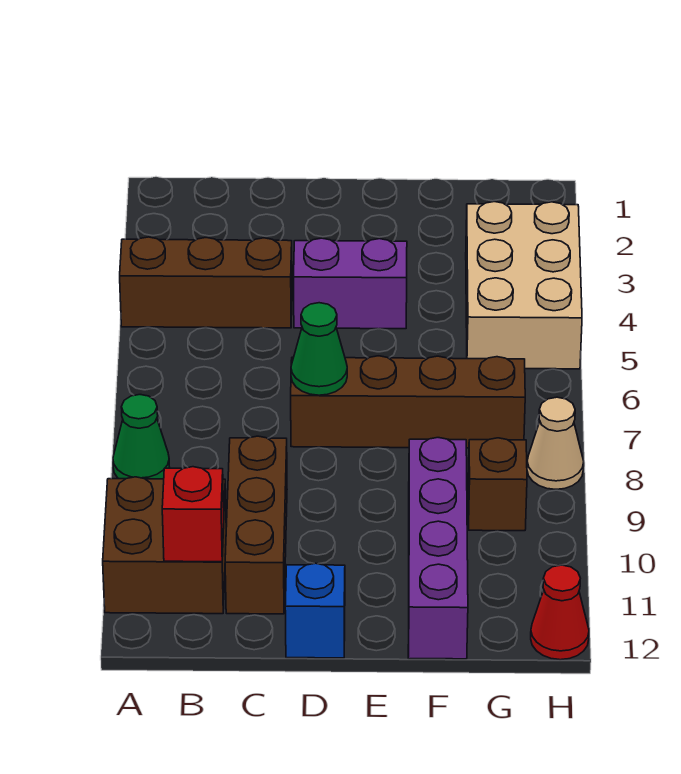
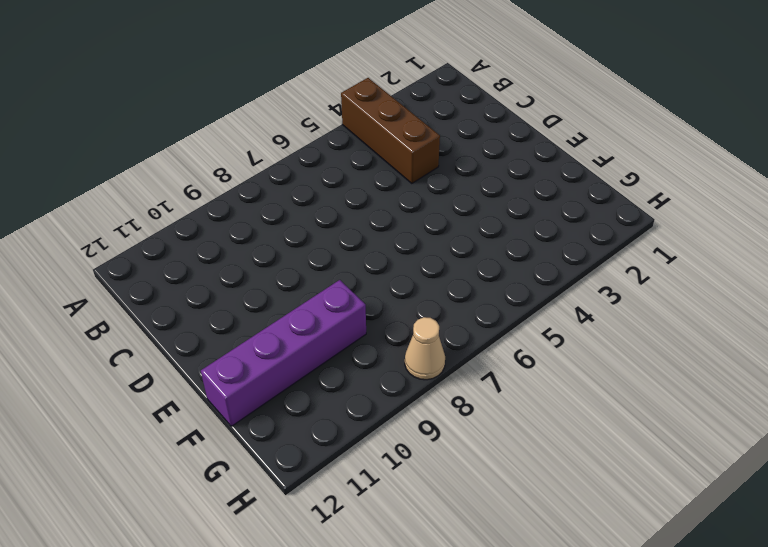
none -> green 1x1 cone [113,395,169,479]
none -> brown 2x2 brick [103,477,226,614]
none -> brown 1x3 brick [225,436,287,614]

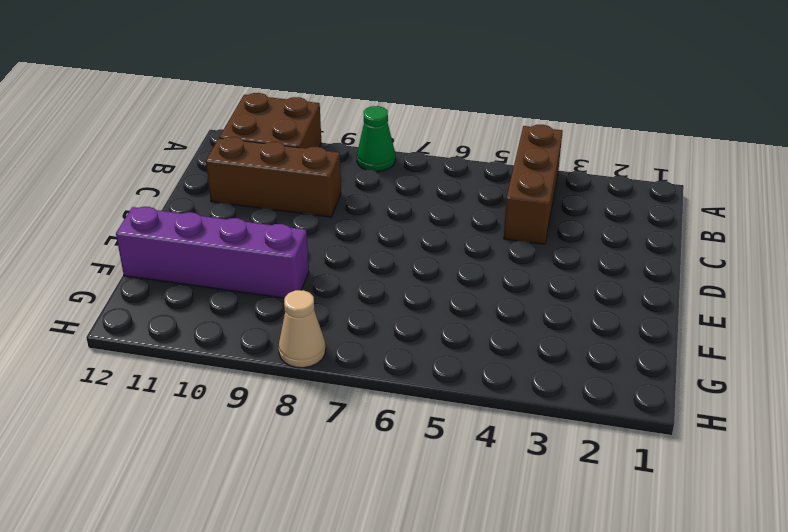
none -> purple 1x2 brick [294,238,407,329]
none -> brown 1x4 brick [291,356,525,448]
none -> blue 1x1 brick [285,563,345,658]

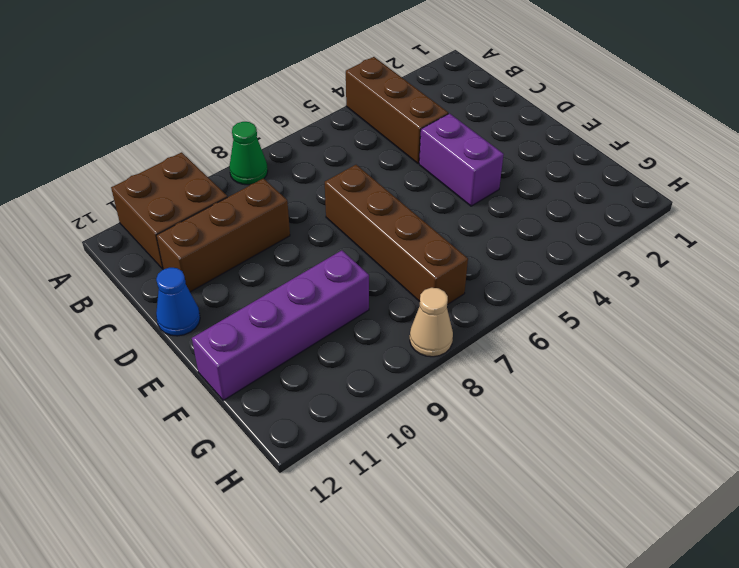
blue 1x1 cone [156,268,200,336] -> blue 1x1 brick [285,563,345,658]
none -> tan 2x3 brick [466,202,582,369]
none -> brown 1x1 brick [468,438,527,531]
none -> red 1x1 cone [531,565,589,660]

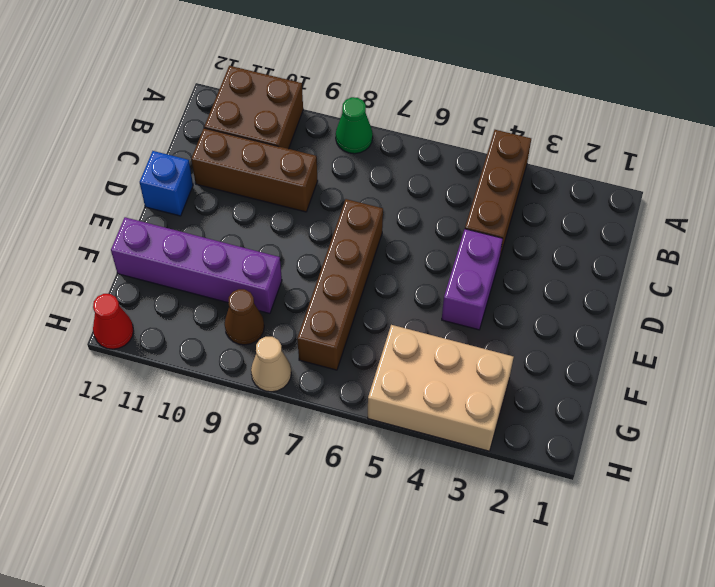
brown 1x1 cone [225,289,264,345] -> brown 1x1 brick [468,438,527,531]
none -> red 1x1 brick [162,467,224,562]
none -> green 1x1 cone [291,303,347,395]

